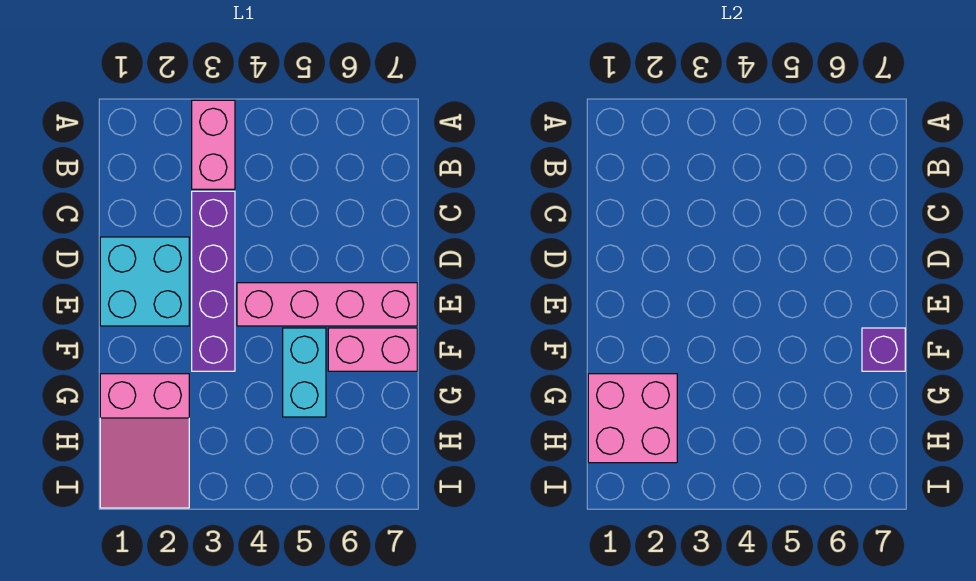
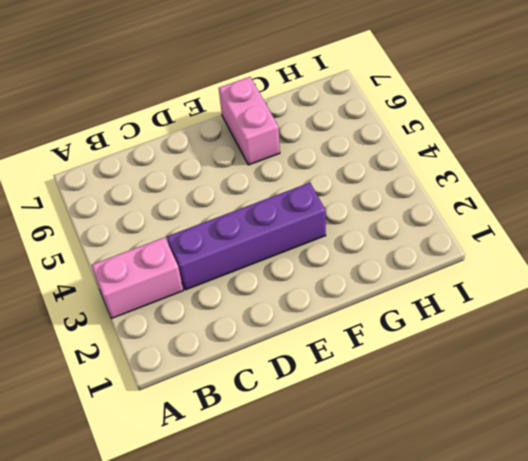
none -> cyan 2x2 brick [100,237,189,326]
none -> pink 1x4 brick [237,283,417,326]

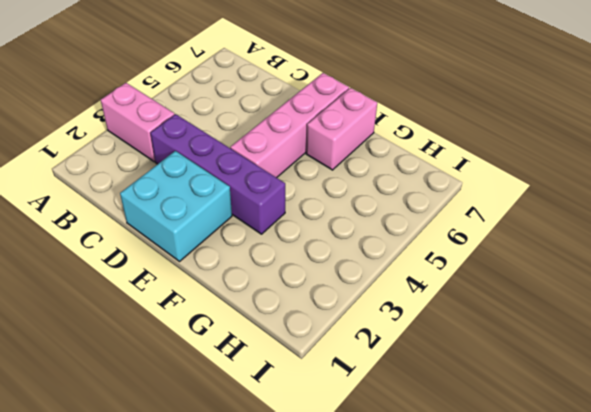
none -> cyan 1x2 brick [283,328,326,417]
none -> pink 2x3 slope [100,374,189,508]

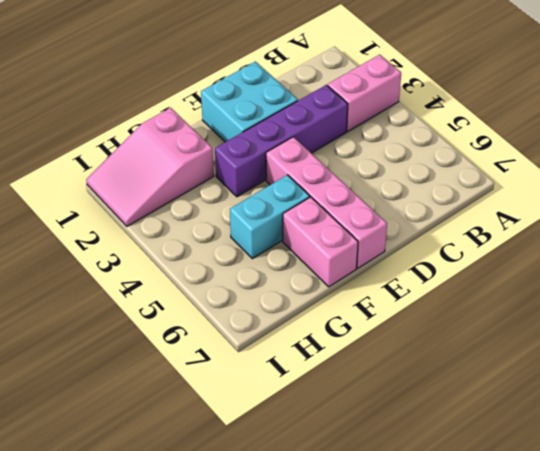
none -> purple 1x1 brick [862,328,905,371]
none -> pink 2x2 brick [588,374,677,463]

